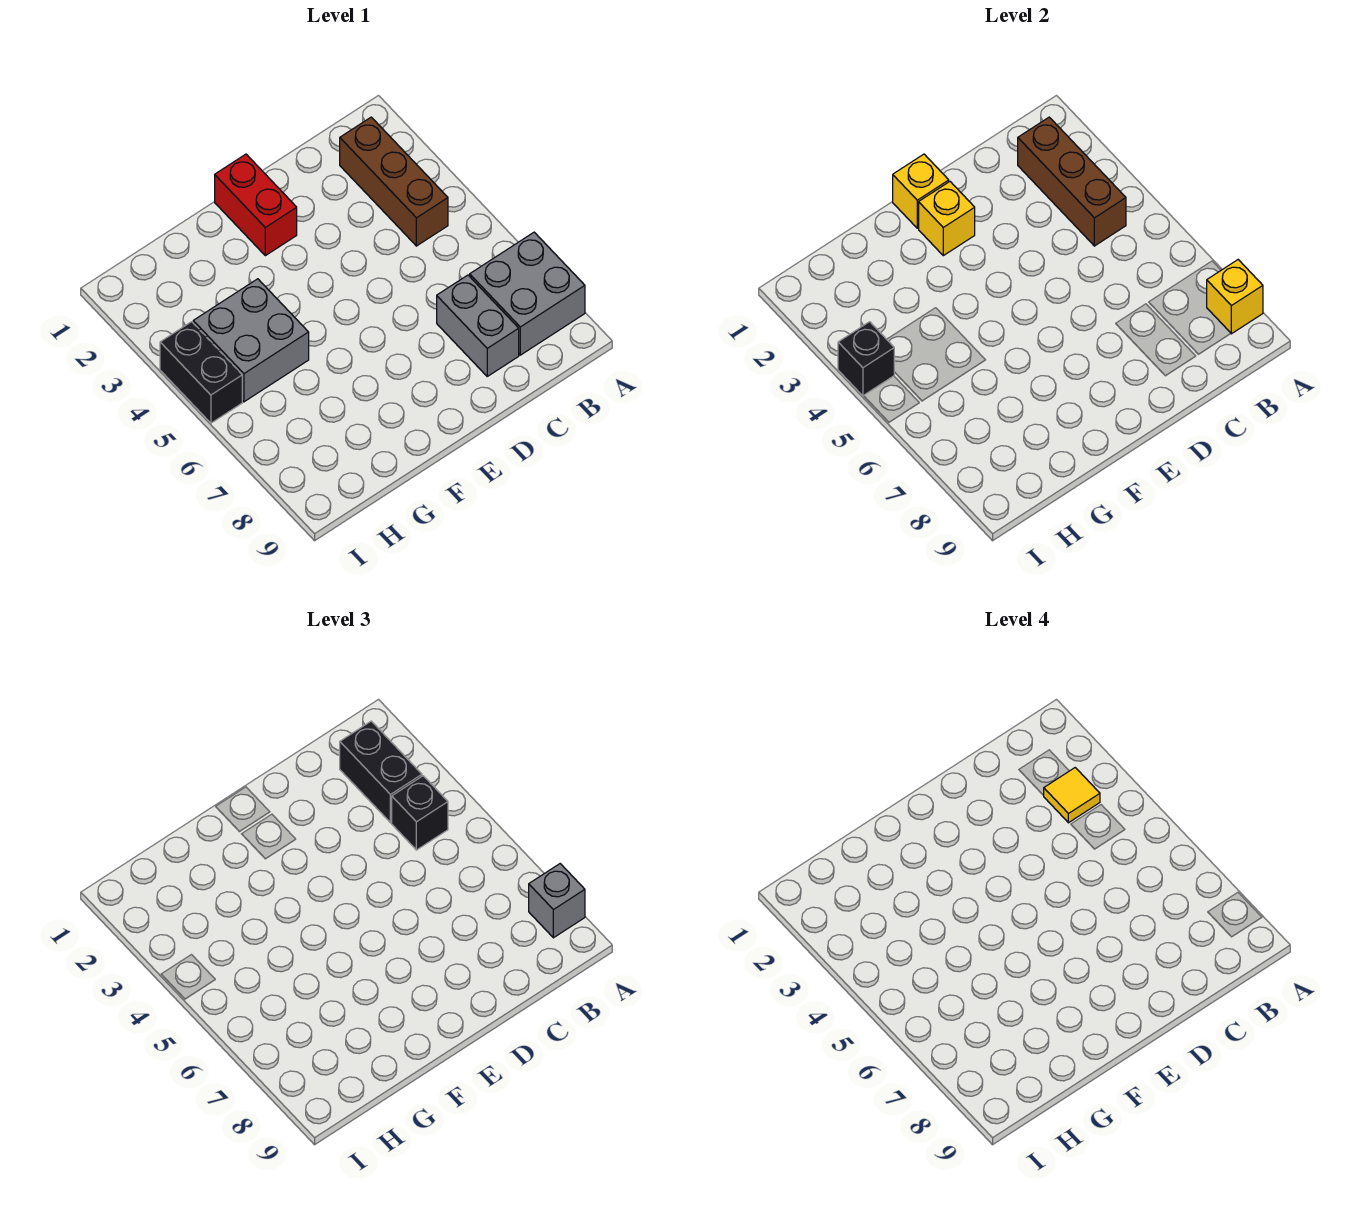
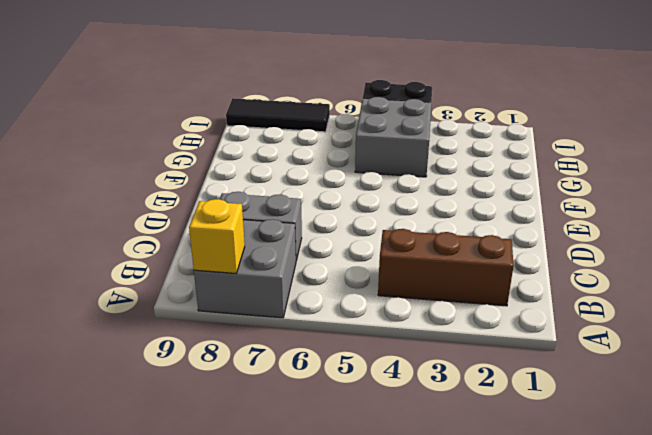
black 1x3 tile [226,98,330,132] -> none
none -> red 1x2 brick [215,154,297,256]
none -> brown 1x3 brick [1018,117,1126,246]
none -> yellow 1x1 brick [893,154,949,228]

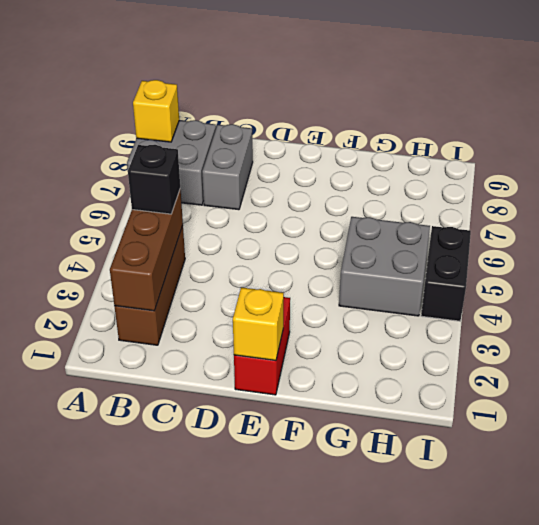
none -> yellow 1x1 brick [919,182,975,256]
none -> black 1x1 brick [838,322,894,396]
none -> grey 1x1 brick [529,864,585,938]

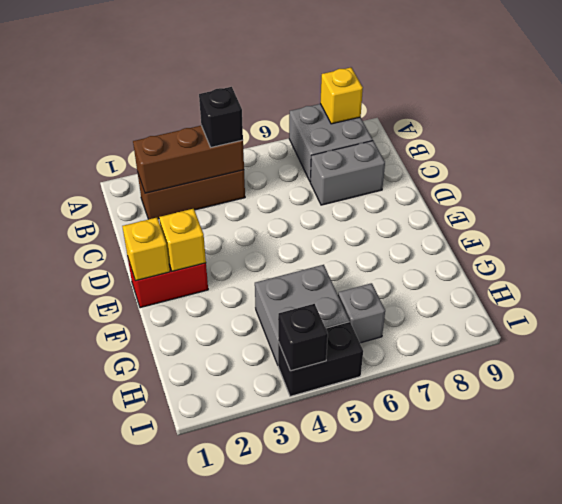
grey 1x1 brick [338,283,385,343] -> grey 1x1 brick moved to [529,864,585,938]
none -> black 1x2 brick [340,721,422,823]
none -> yellow 1x1 tile [1043,768,1100,823]

